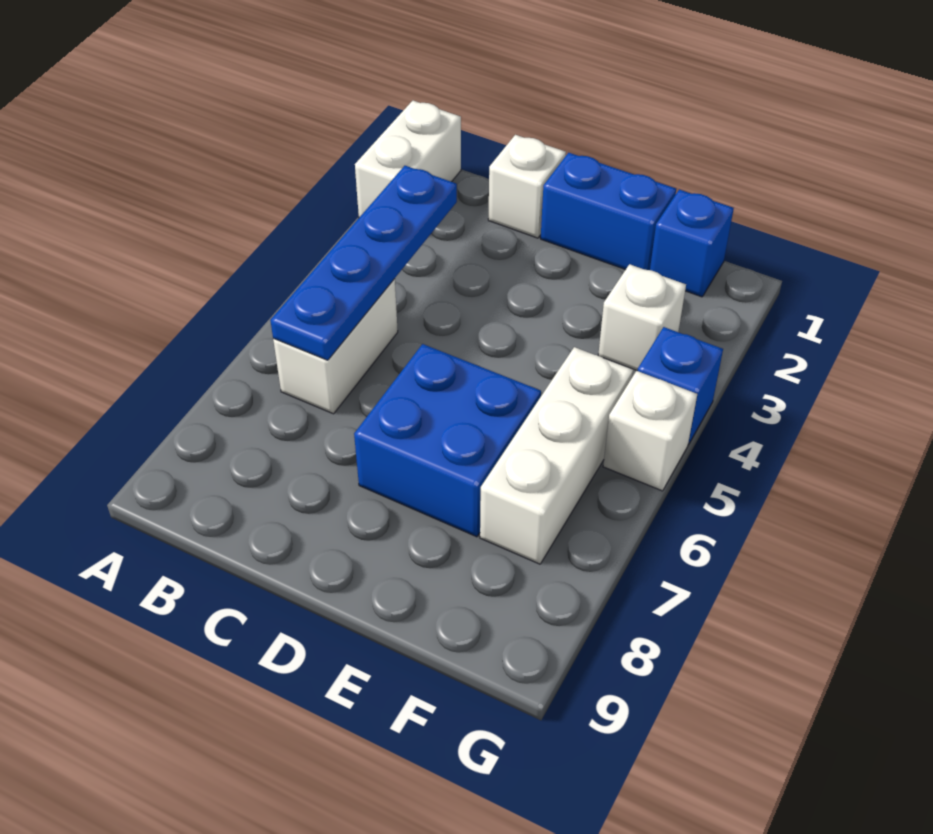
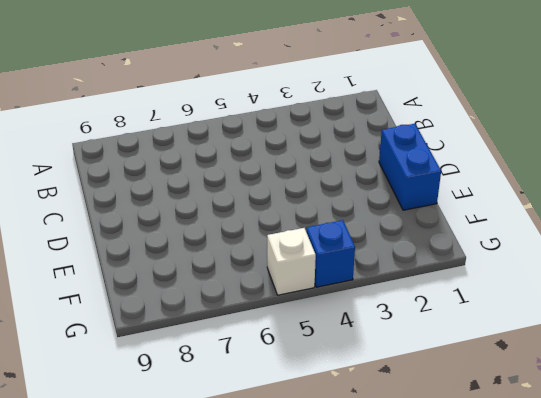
none -> white 1x2 brick [355,101,461,217]
none -> white 1x2 brick [273,279,398,414]

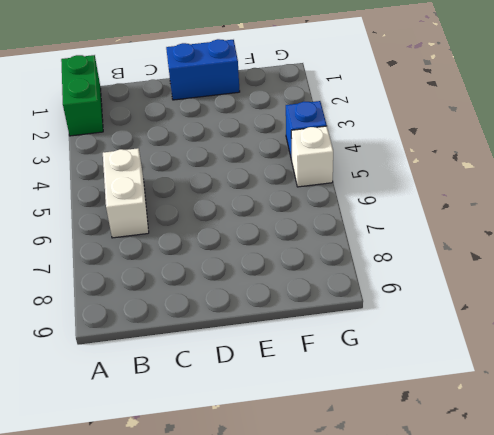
green 1x2 brick [61,55,103,136] -> white 1x2 brick [355,101,461,217]
none -> white 1x1 brick [488,135,566,238]
none -> blue 2x2 brick [354,344,541,537]

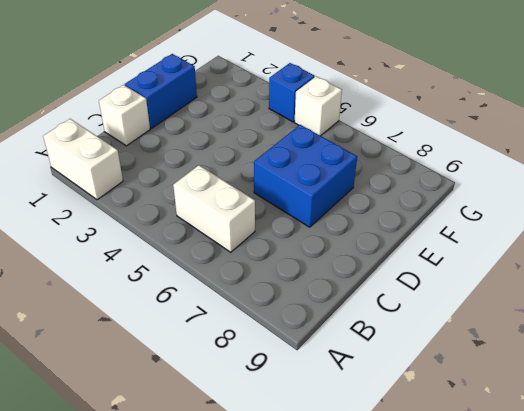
none -> blue 1x1 brick [650,190,734,297]
none -> white 1x1 brick [598,264,686,371]

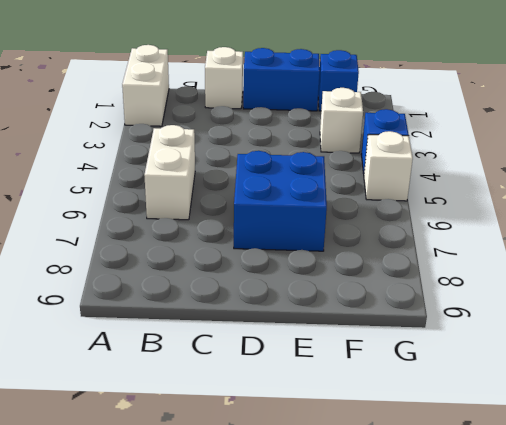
none -> white 1x3 brick [480,347,633,564]
none -> blue 1x4 plate [270,166,457,360]

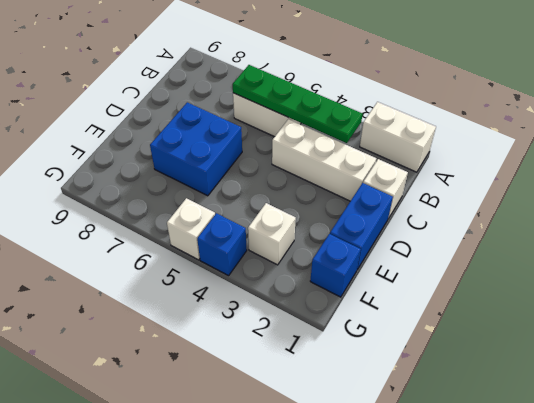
green 1x4 plate [233,65,362,143] -> blue 1x4 plate [270,166,457,360]
white 1x3 brick [272,119,376,201] -> white 1x3 brick moved to [480,347,633,564]

